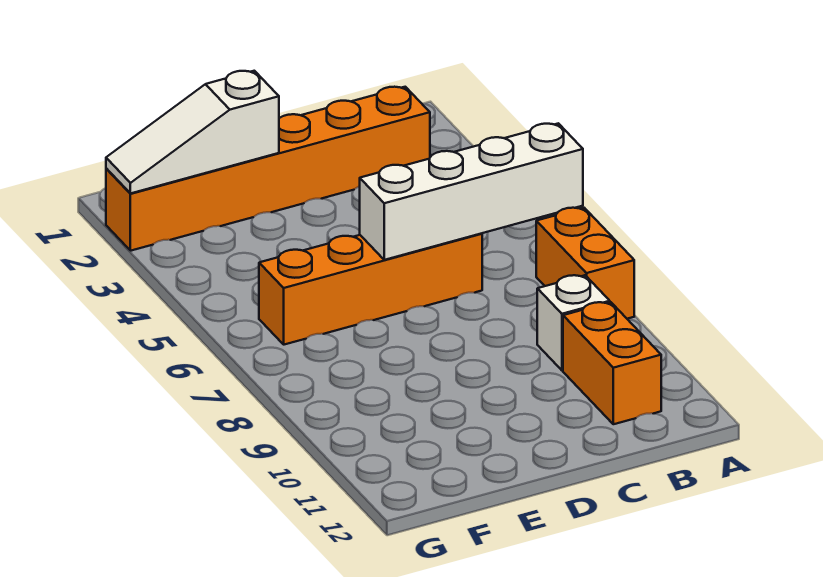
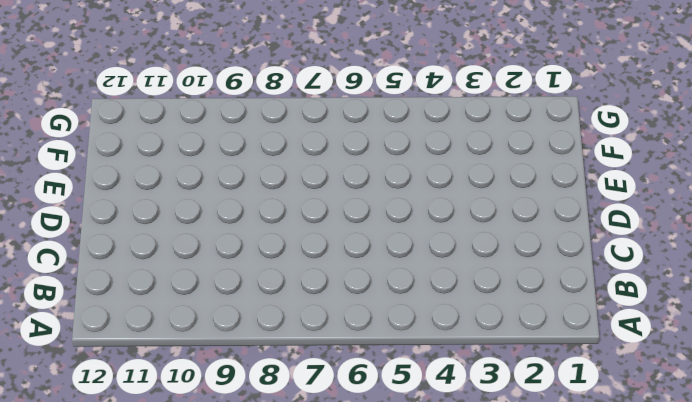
none -> orange 1x2 brick [536,208,634,319]
none -> orange 1x6 brick [106,87,430,251]

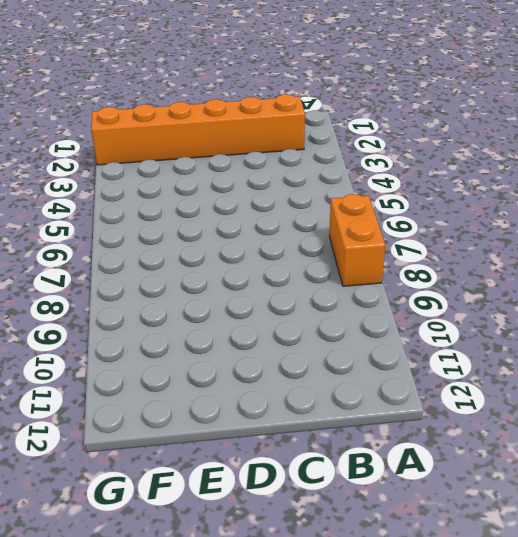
none -> white 1x1 brick [537,275,610,370]
none -> orange 1x2 brick [563,302,661,424]

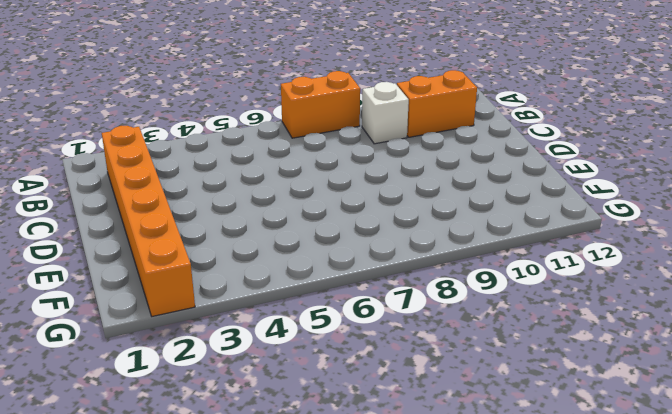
none -> orange 1x4 brick [259,233,482,345]
none -> white 1x4 brick [360,123,583,260]

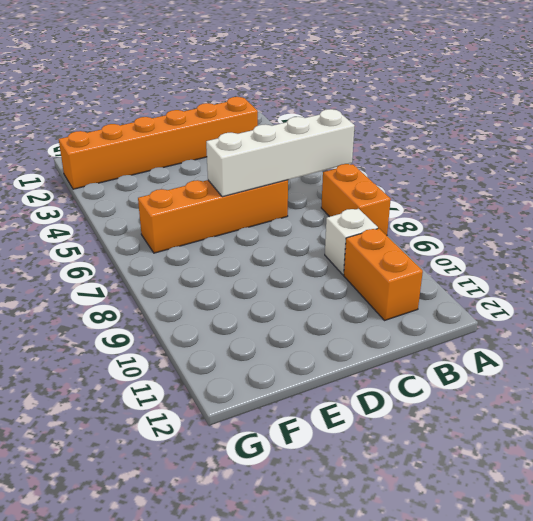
none -> white 1x3 slope [106,71,279,193]

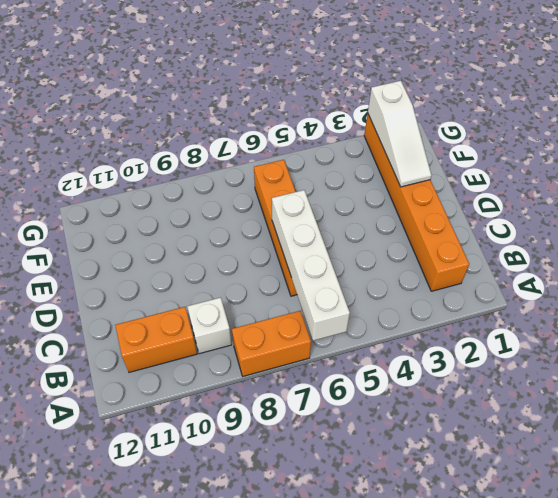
white 1x3 slope [368,81,431,187] -> white 1x3 slope turned to [106,71,279,193]

